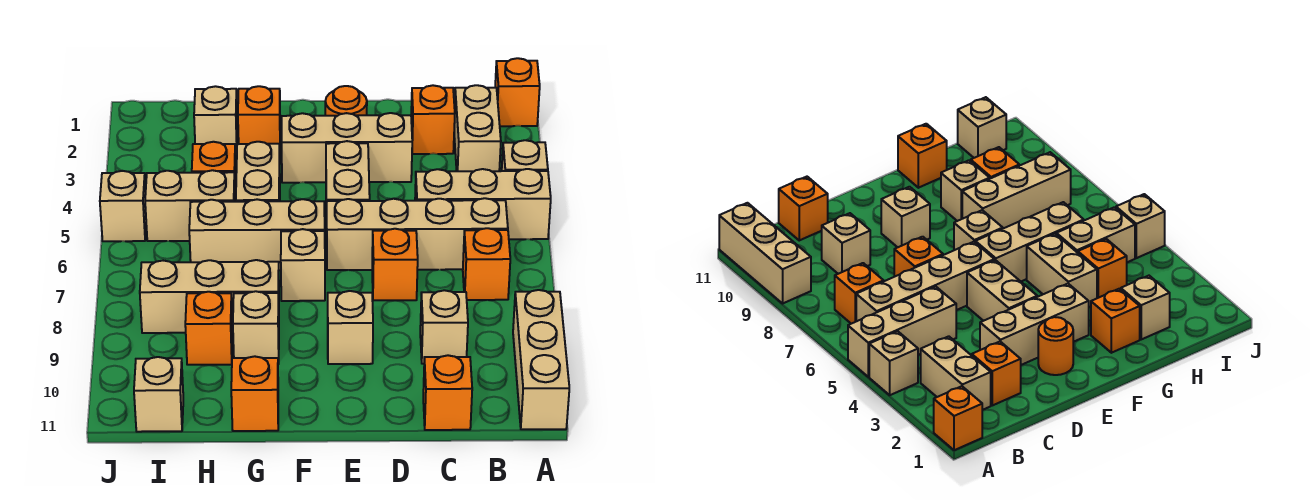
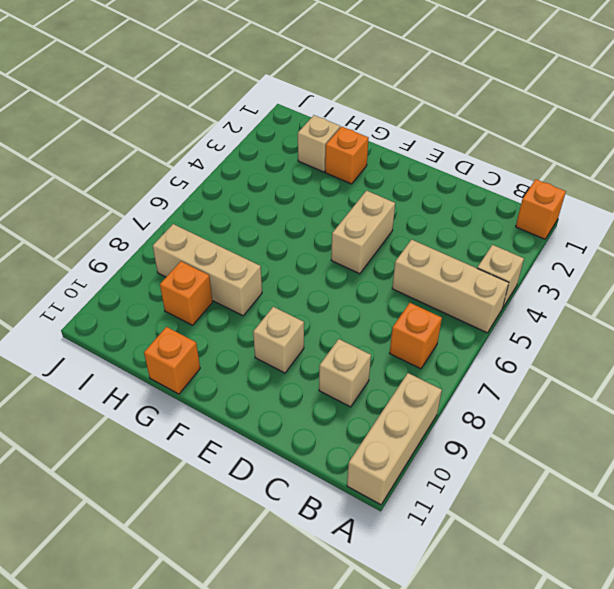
none -> tan 1x2 brick [454,85,501,171]
none -> tan 1x4 brick [327,198,508,270]
none -> orange 1x1 brick [411,85,455,154]

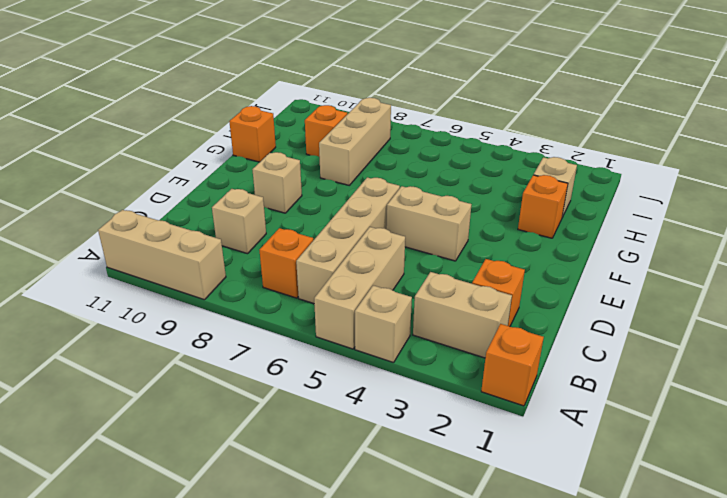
none -> orange 1x1 brick [423,355,472,430]
none -> tan 1x3 brick [282,113,412,183]
none -> orange 1x1 brick [372,229,418,300]

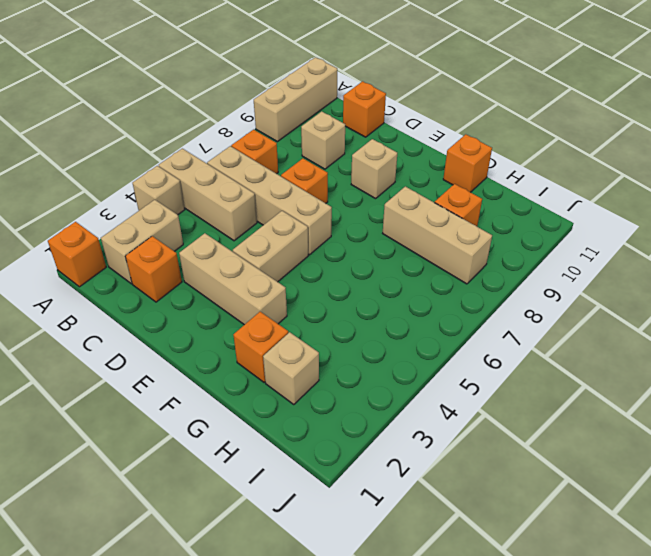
none -> orange 1x1 round brick [325,86,367,116]
none -> tan 1x3 brick [189,199,325,270]
none -> tan 1x1 brick [281,229,325,301]

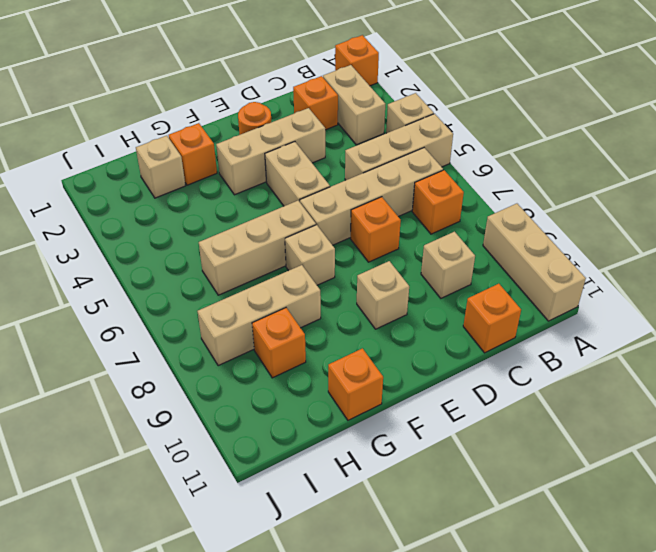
none -> tan 1x2 brick [236,142,280,202]
none -> tan 1x1 brick [233,291,279,364]
none -> orange 1x1 brick [192,142,236,201]

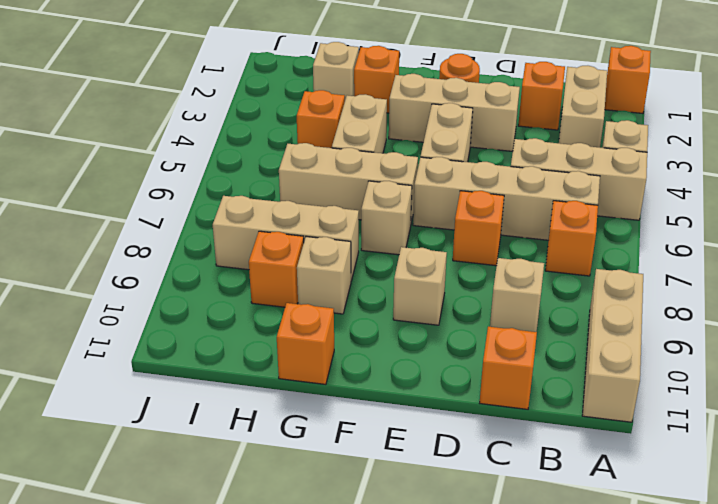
none -> tan 1x2 brick [145,170,235,241]
none -> tan 1x1 brick [134,357,183,432]
none -> tan 1x1 brick [100,171,146,241]

